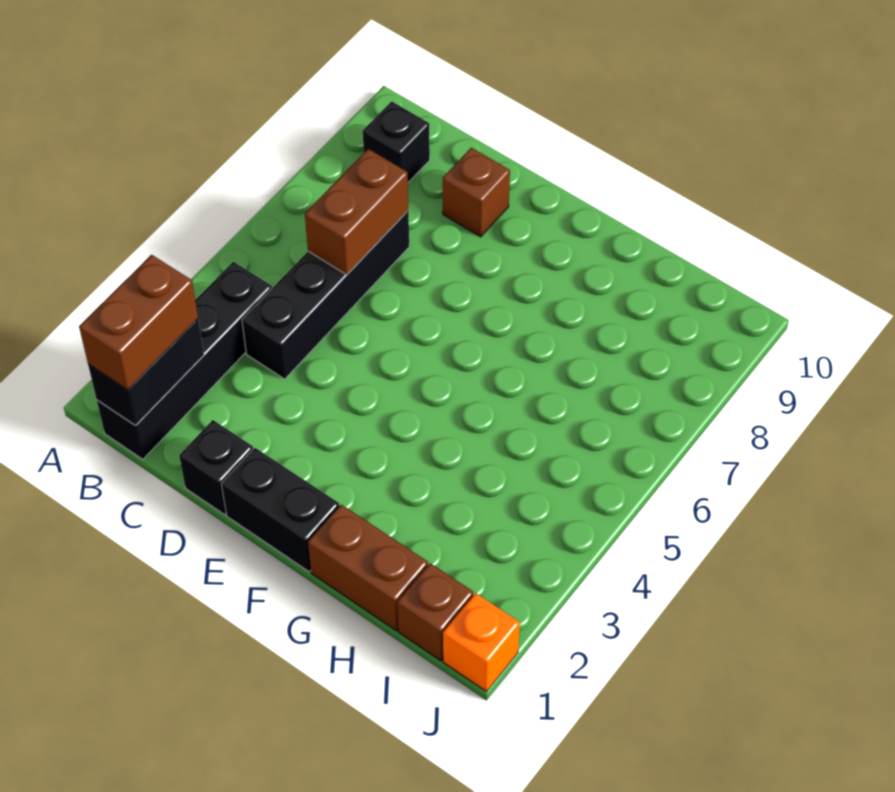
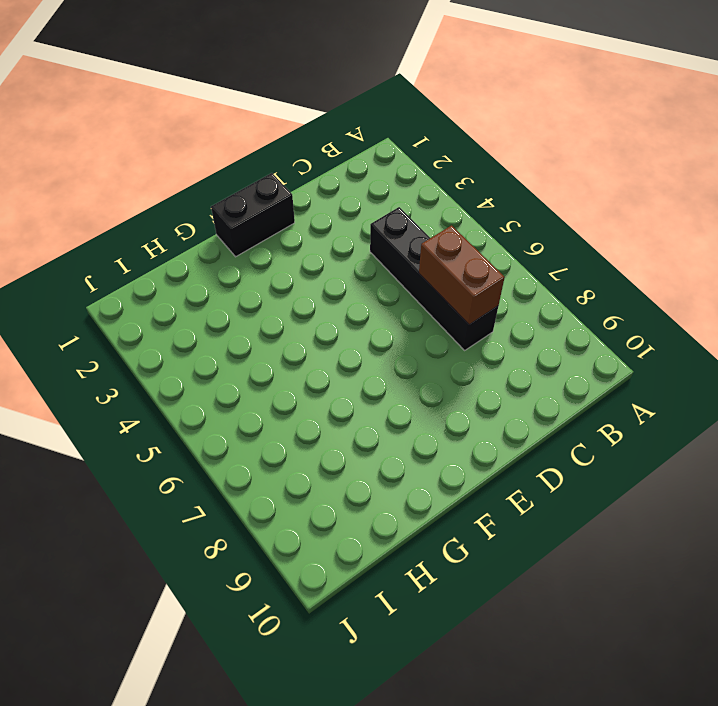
none -> black 1x4 brick [97,262,272,459]
none -> black 1x1 brick [363,101,430,182]
none -> black 1x1 brick [179,420,253,515]

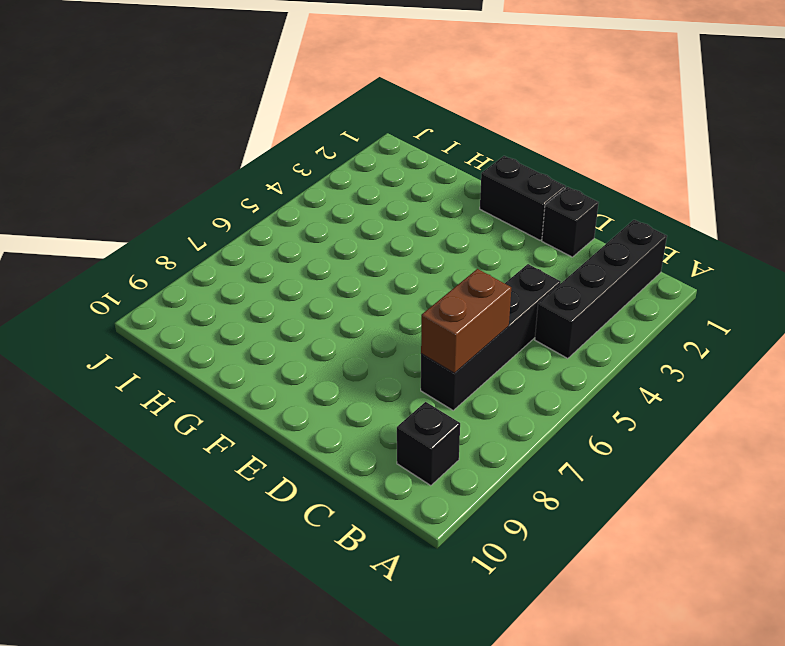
none -> brown 1x1 brick [443,148,510,237]
none -> brown 1x2 brick [308,505,428,630]
none -> brown 1x1 brick [397,563,473,661]

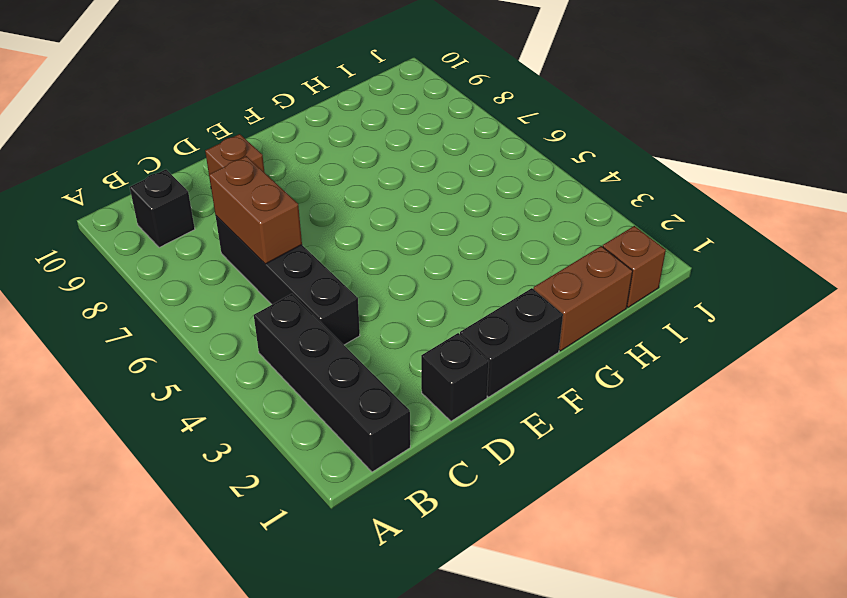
none -> orange 1x1 brick [443,593,520,691]
none -> black 1x2 brick [88,319,204,426]
none -> brown 1x2 brick [79,255,198,390]

